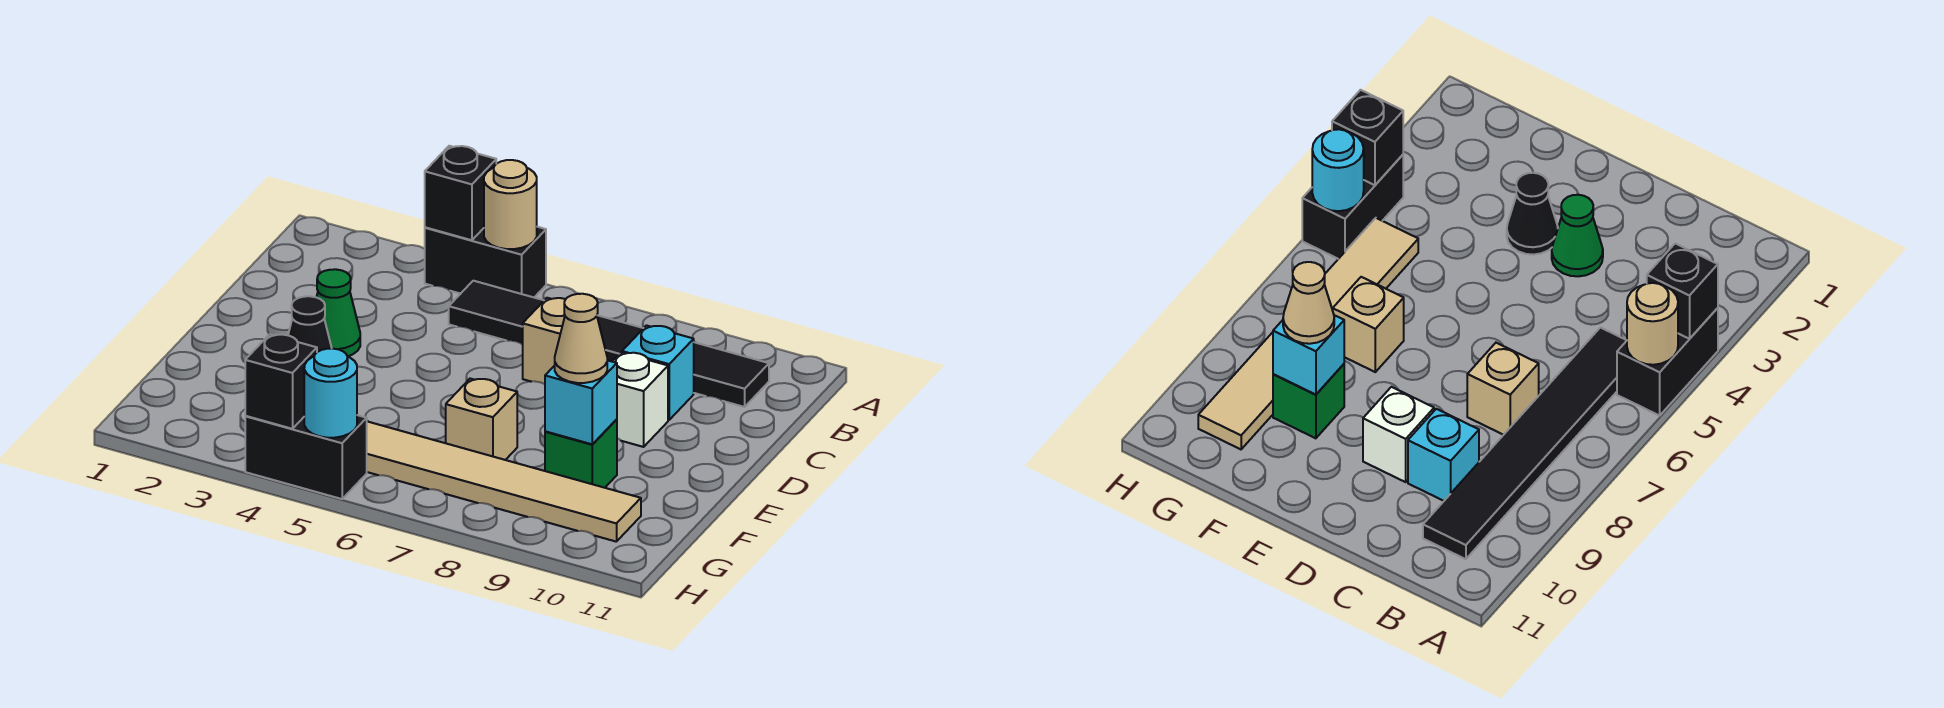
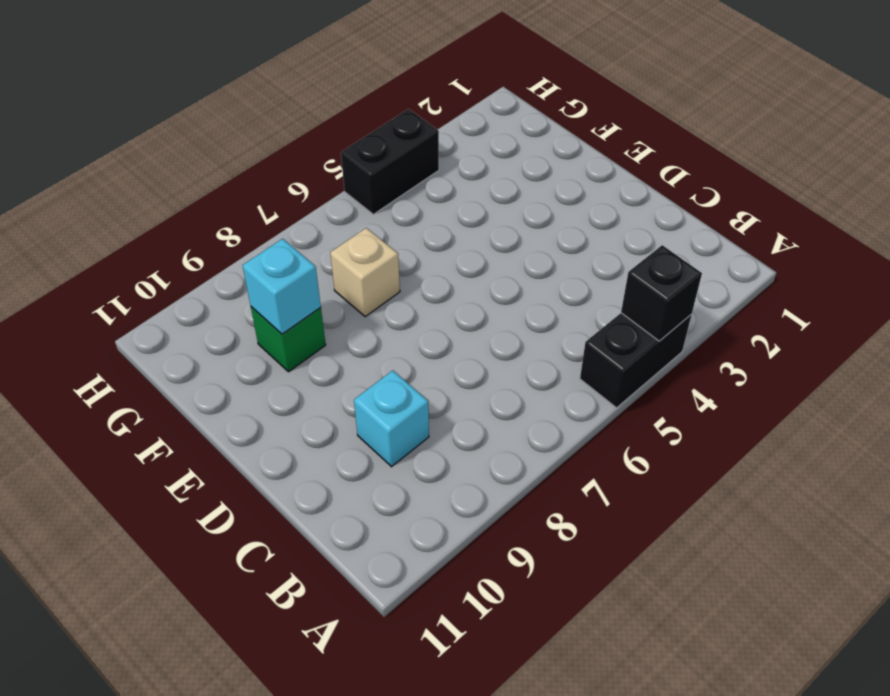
none -> black 1x6 tile [449,281,769,407]
none -> tan 1x1 brick [523,298,566,384]
none -> green 1x1 cone [316,269,360,356]

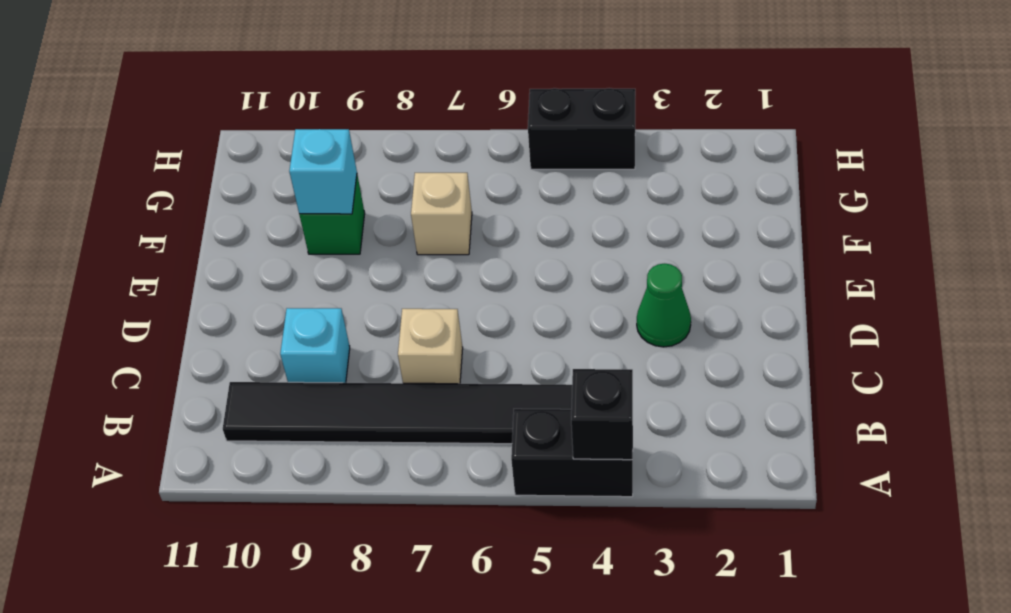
none -> white 1x1 brick [612,353,668,447]
none -> black 1x1 cone [288,296,332,352]
none -> tan 1x6 tile [367,421,641,542]

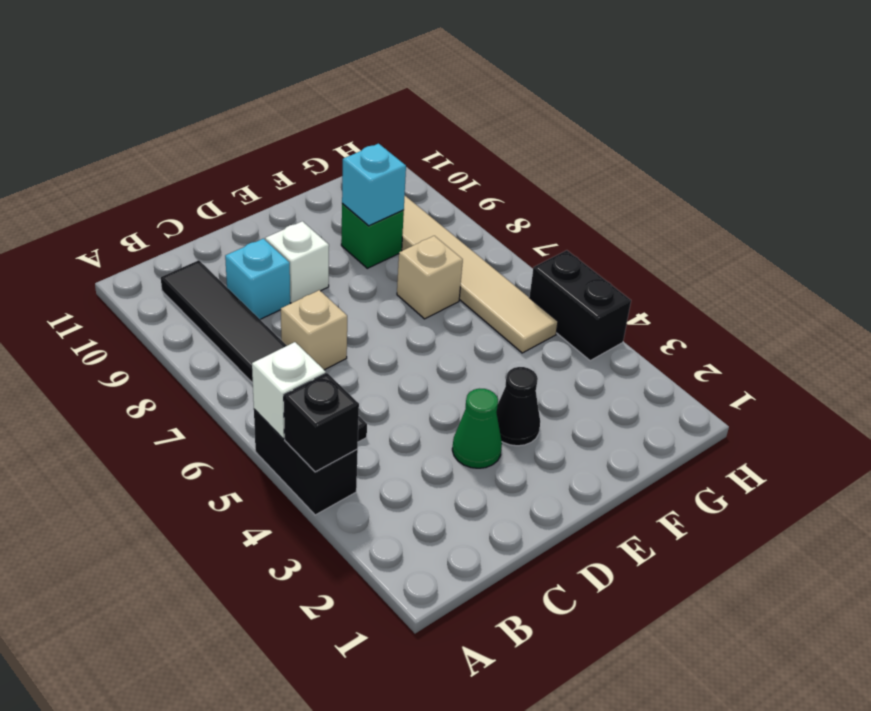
white 1x1 brick [252,342,326,439] -> tan 1x1 round brick [484,160,537,249]
none -> black 1x1 brick [245,334,317,429]
none -> cyan 1x1 round brick [304,349,357,438]
none -> tan 1x1 cone [555,294,607,383]

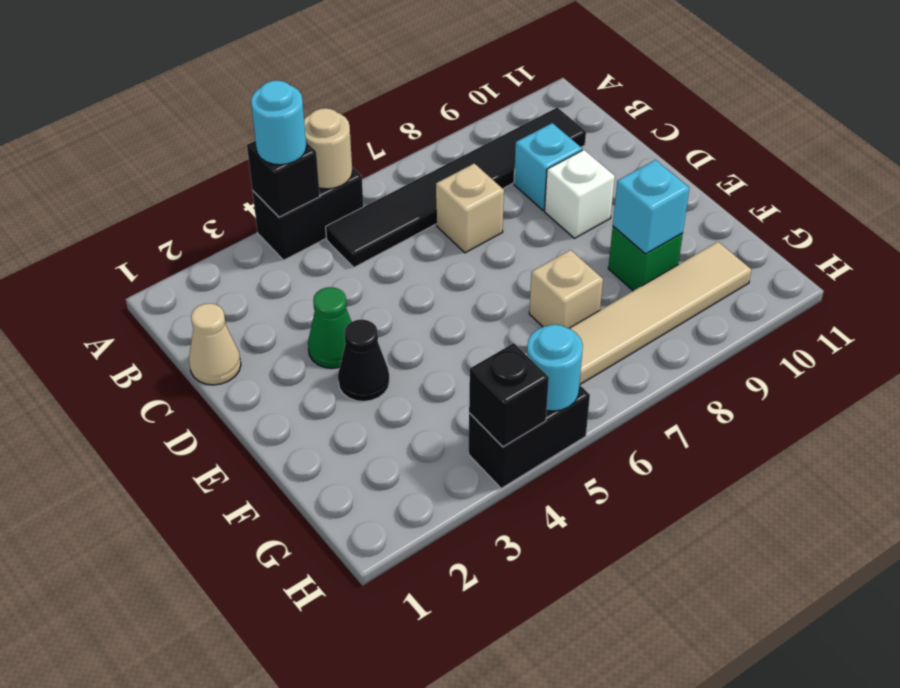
cyan 1x1 round brick [251,80,306,165] -> none
tan 1x1 cone [189,303,241,385] -> tan 1x1 cone moved to [555,294,607,383]

